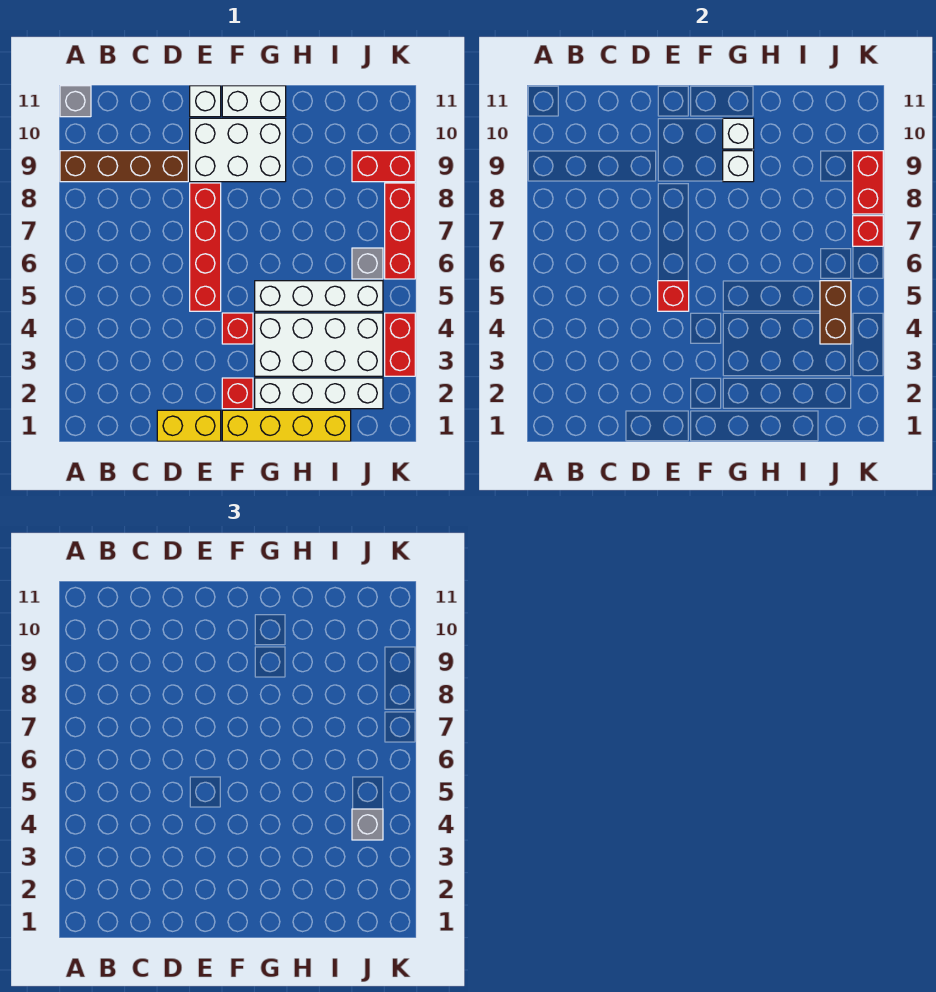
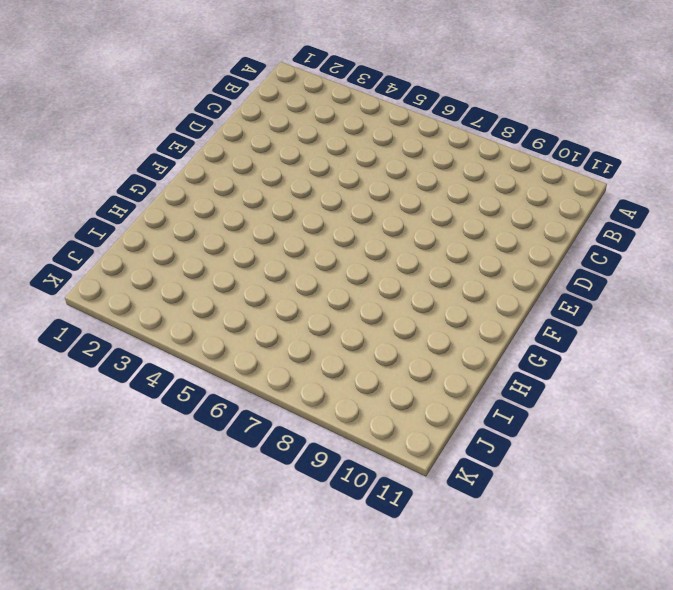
none -> brown 1x4 brick [60,151,188,182]
none -> grey 1x1 brick [60,86,91,117]
none -> yellow 1x2 brick [157,410,221,441]

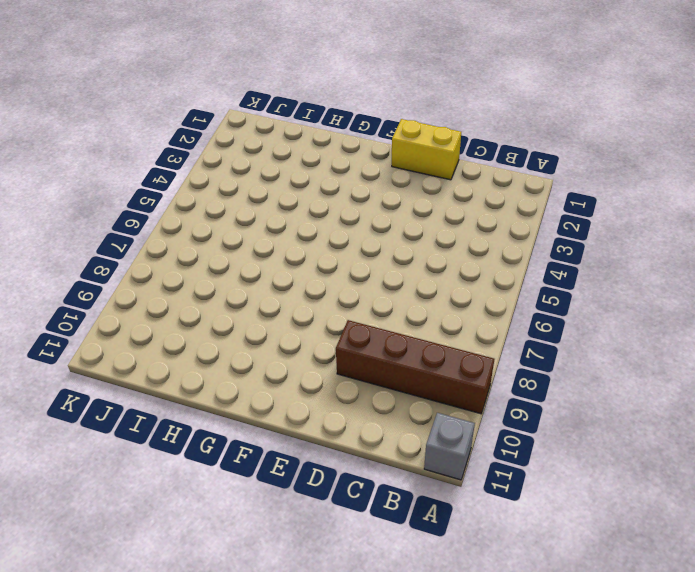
none -> red 1x4 brick [190,183,221,311]
none -> white 2x3 brick [190,118,286,182]
none -> white 1x1 brick [190,86,221,117]

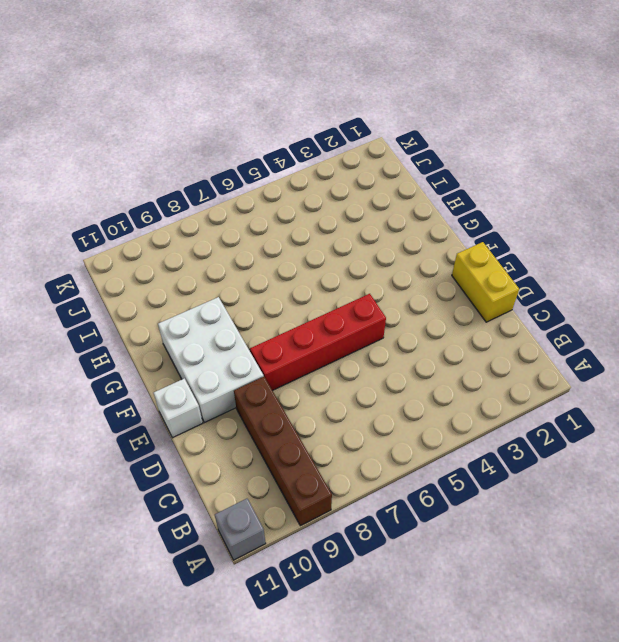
none -> yellow 1x4 brick [222,410,351,441]
none -> red 1x1 brick [222,378,253,409]
none -> red 1x1 brick [222,313,253,344]

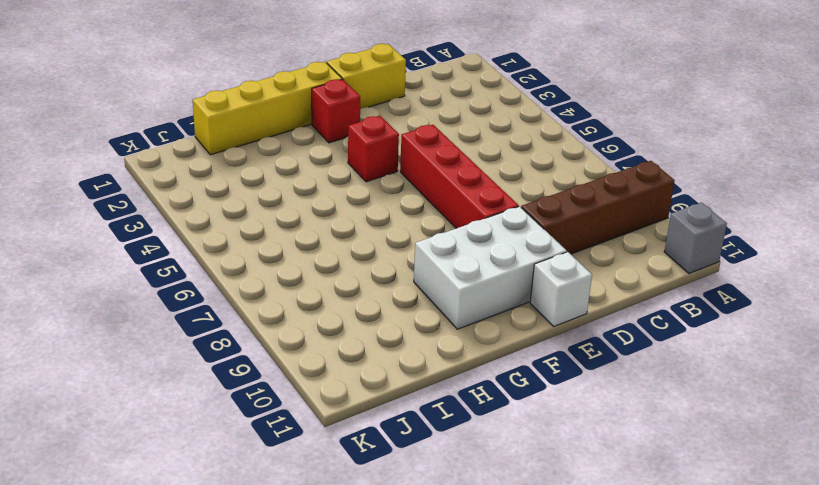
none -> white 1x2 brick [222,86,286,117]
none -> white 1x4 brick [255,378,383,409]
none -> white 2x4 brick [255,313,383,376]

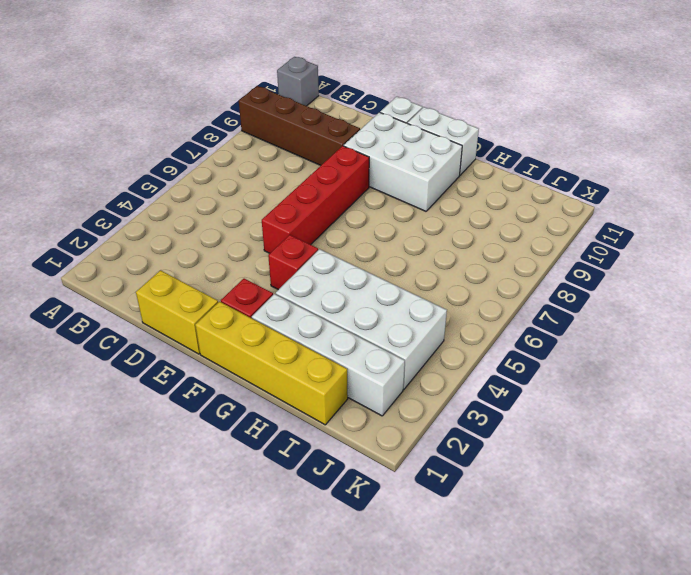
none -> white 1x4 brick [255,281,383,311]
none -> grey 1x1 brick [352,248,383,279]
none -> red 1x2 brick [352,151,415,182]

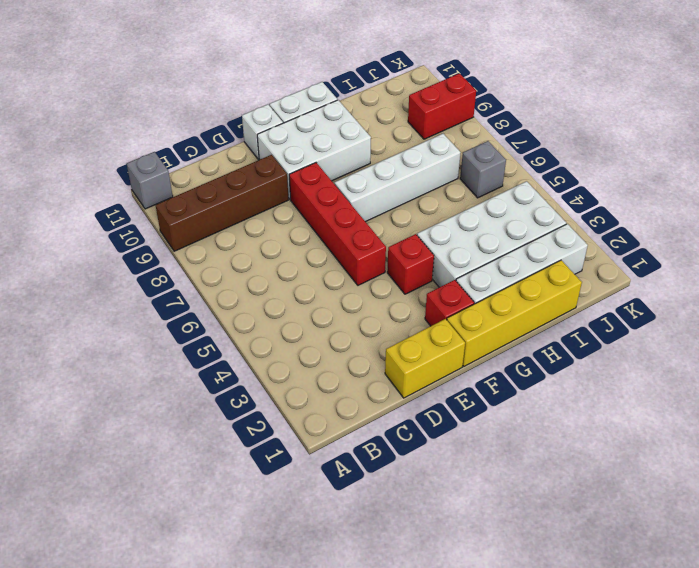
white 1x4 brick [335,134,461,222] -> white 1x4 brick moved to [255,281,383,311]
none -> red 1x2 brick [385,313,415,376]
none -> red 1x3 brick [385,183,415,279]
none -> red 1x1 brick [658,281,689,311]

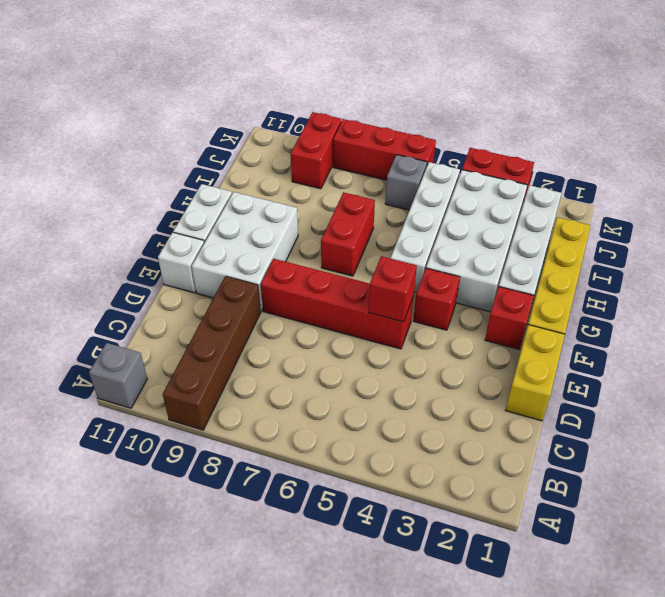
red 1x2 brick [321,192,375,276] -> red 1x2 brick turned to [853,151,883,214]
none -> white 1x1 brick [723,151,754,182]
none -> white 1x1 brick [723,118,754,149]
none -> brown 1x2 brick [820,281,851,344]

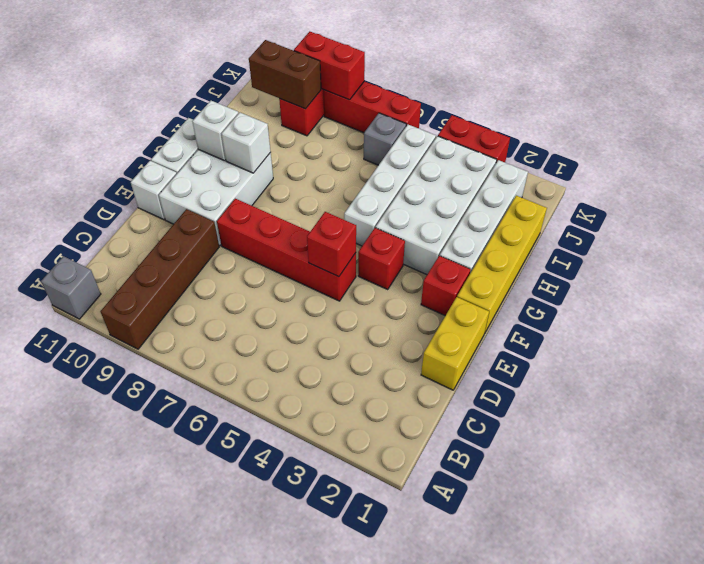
brown 1x2 brick [249,40,321,109] -> brown 1x2 brick moved to [820,281,851,344]
none -> red 1x1 brick [853,216,883,246]
none -> grey 1x1 brick [352,809,383,840]

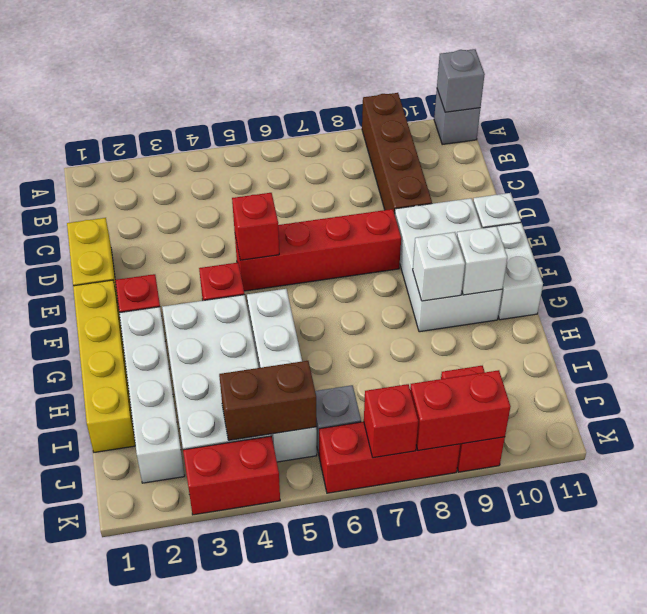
grey 1x1 brick [437,49,485,112] -> grey 1x1 brick moved to [352,809,383,840]

